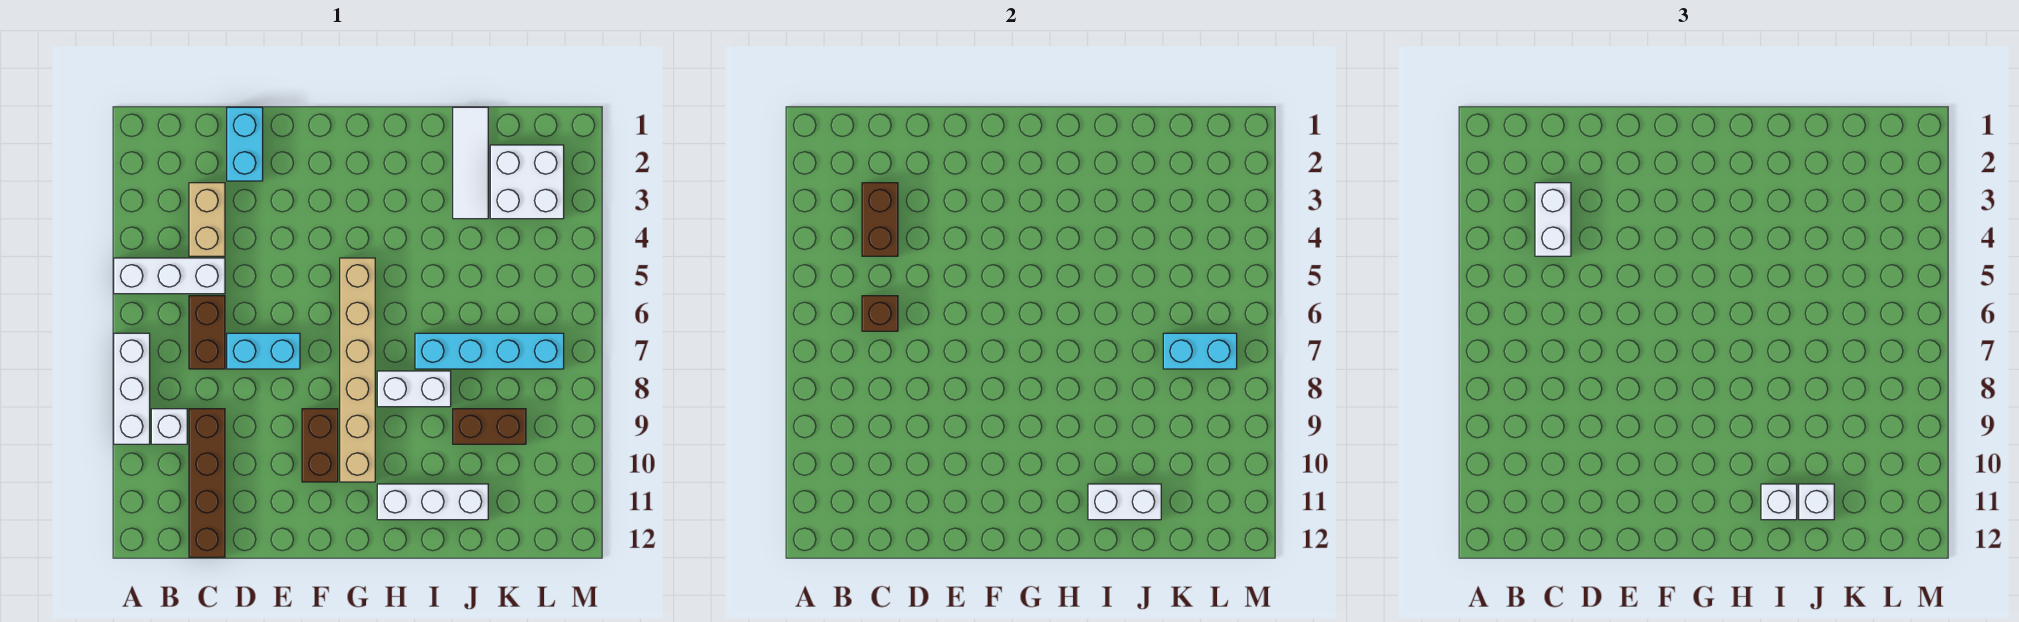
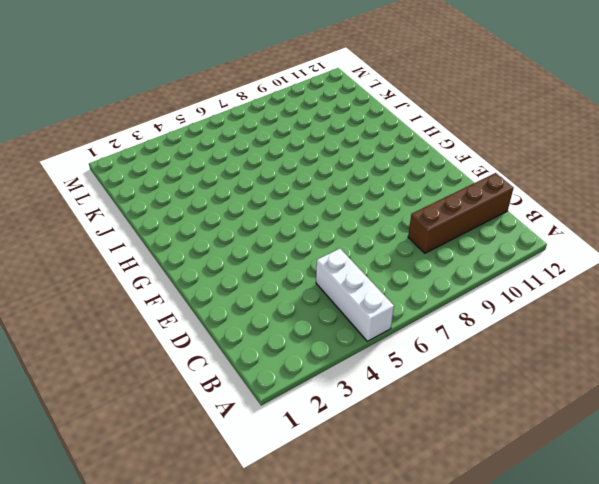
none -> white 1x3 brick [114,333,150,444]
none -> white 1x1 brick [151,409,187,444]
none -> tan 1x2 brick [189,183,225,256]

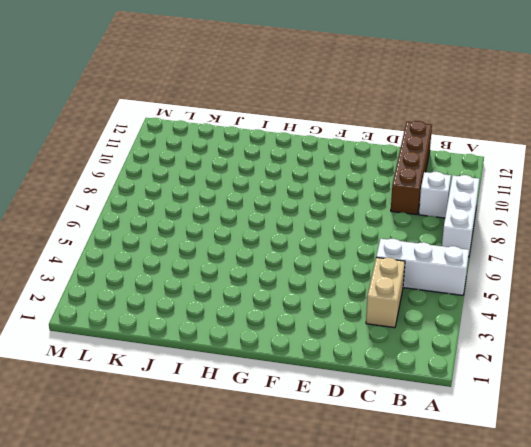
none -> brown 1x2 brick [189,296,225,369]
none -> cyan 1x2 brick [227,107,263,181]
none -> cyan 1x2 brick [227,333,300,369]

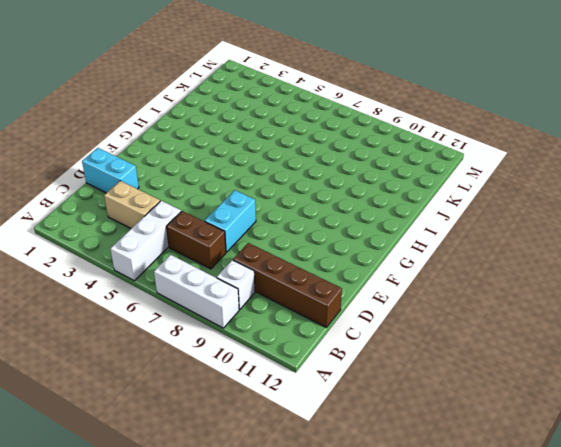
none -> brown 1x2 brick [302,409,338,482]
none -> tan 1x6 brick [340,258,375,482]
none -> white 1x2 brick [377,371,451,407]

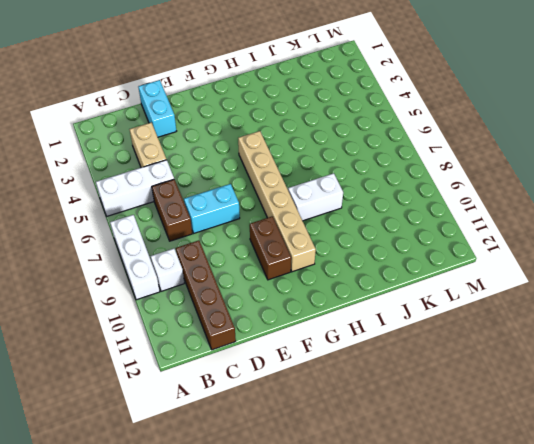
none -> white 1x3 brick [377,484,488,520]
none -> cyan 1x4 brick [415,333,564,369]
none -> white 1x3 tile [453,107,488,219]

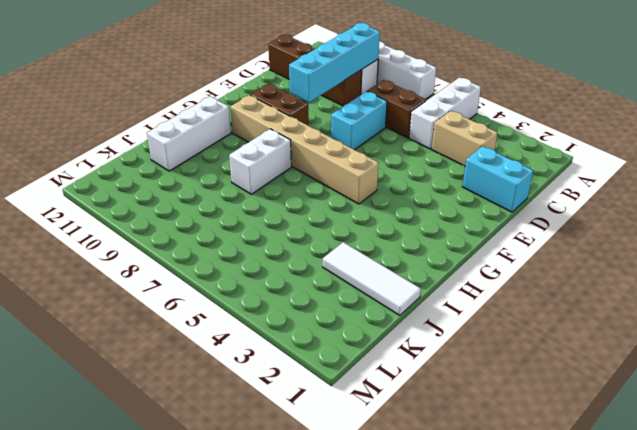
cyan 1x4 brick [289,23,380,102] -> cyan 1x4 brick moved to [415,333,564,369]
none -> brown 1x2 brick [453,409,526,444]
none -> white 2x2 brick [490,145,564,219]
none -> brown 1x2 brick [862,183,898,256]

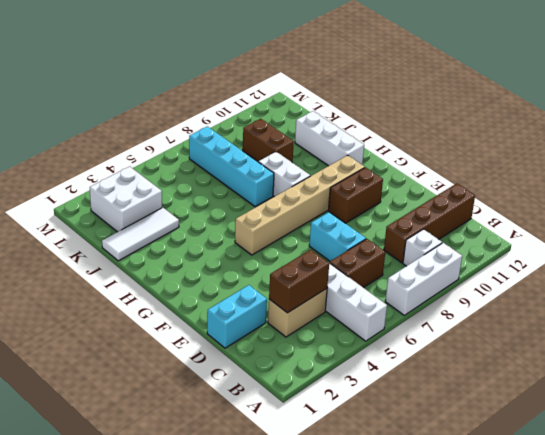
none -> brown 1x1 brick [862,296,898,331]
none -> white 1x2 brick [1088,484,1161,520]
none -> cyan 1x2 brick [1163,333,1237,369]

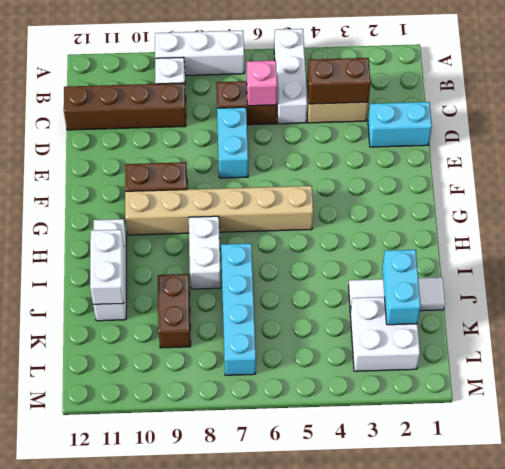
pink 1x1 brick [247,61,277,106] -> brown 1x1 brick [862,296,898,331]
cyan 1x2 brick [382,250,421,325] -> cyan 1x2 brick moved to [1163,333,1237,369]
none -> white 1x2 brick [1535,183,1571,256]
none -> white 1x1 brick [1761,484,1797,520]
none -> white 1x1 brick [1799,484,1834,520]

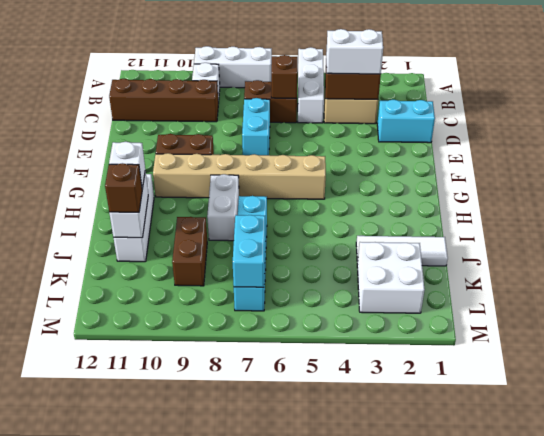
brown 1x1 brick [105,163,142,212] -> white 1x1 brick [1799,484,1834,520]

